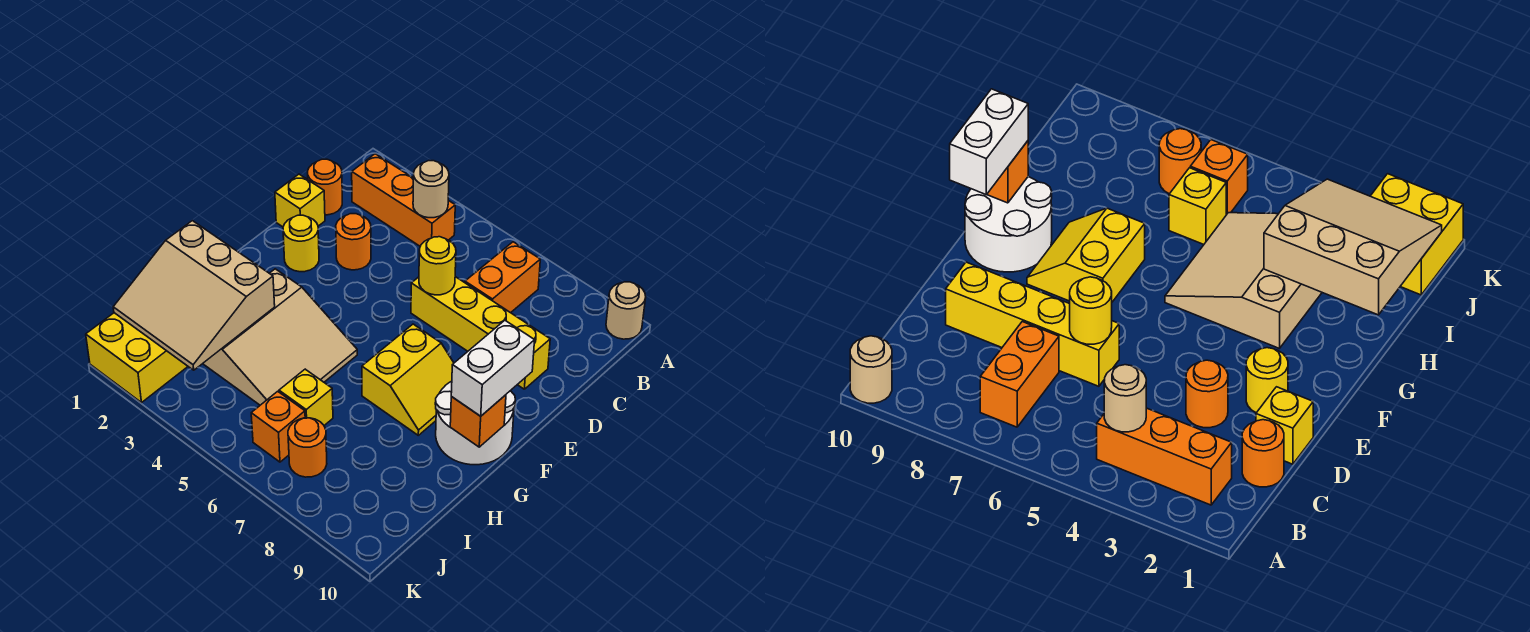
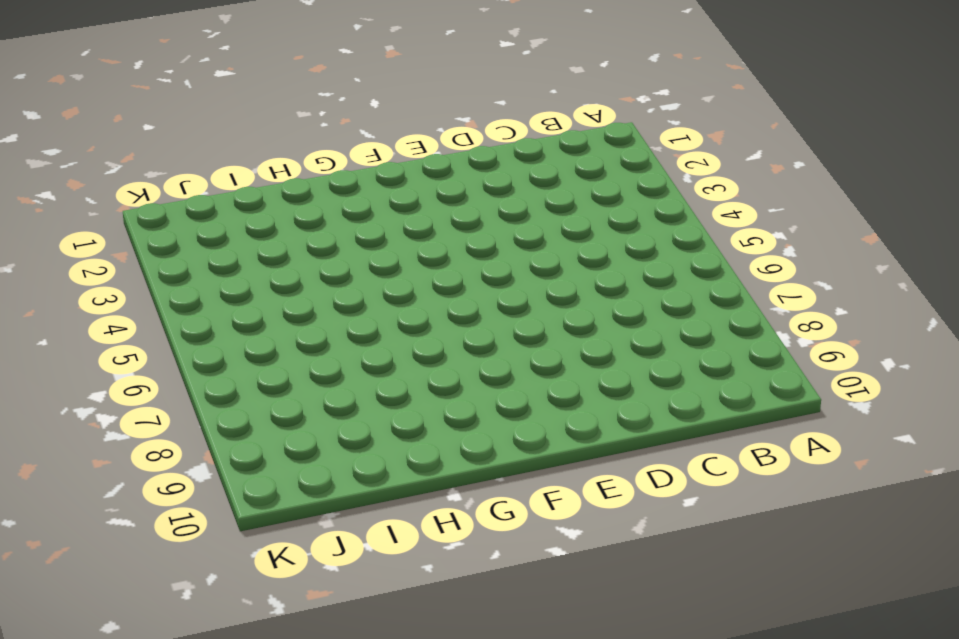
none -> tan 1x1 round brick [606,282,646,339]
none -> orange 1x3 brick [352,154,455,246]
none -> orange 1x2 brick [465,242,540,313]

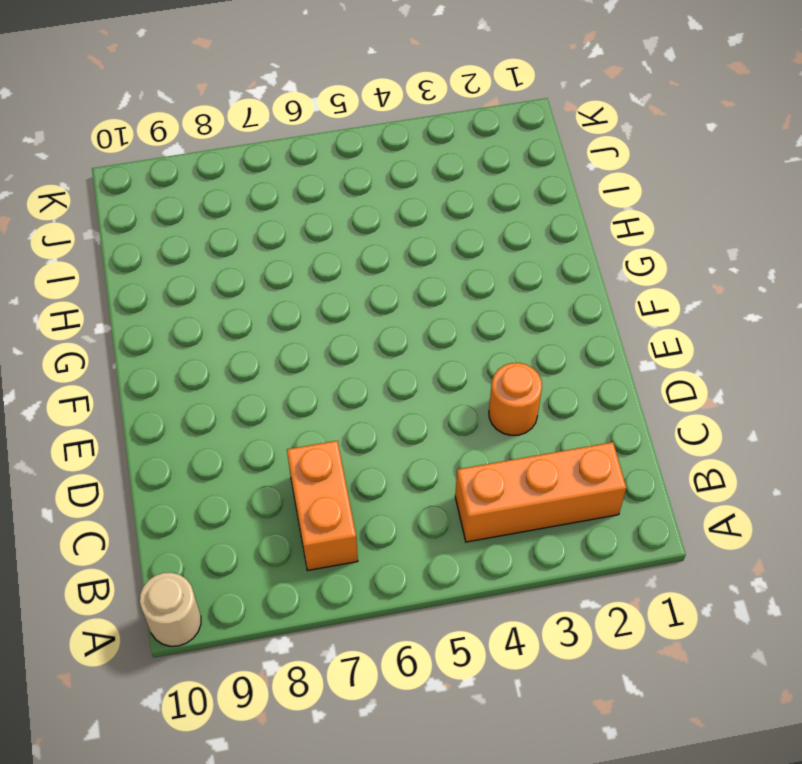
none -> orange 1x1 round brick [308,159,342,215]
none -> yellow 1x1 brick [275,174,325,227]
none -> yellow 1x4 brick [411,277,550,389]

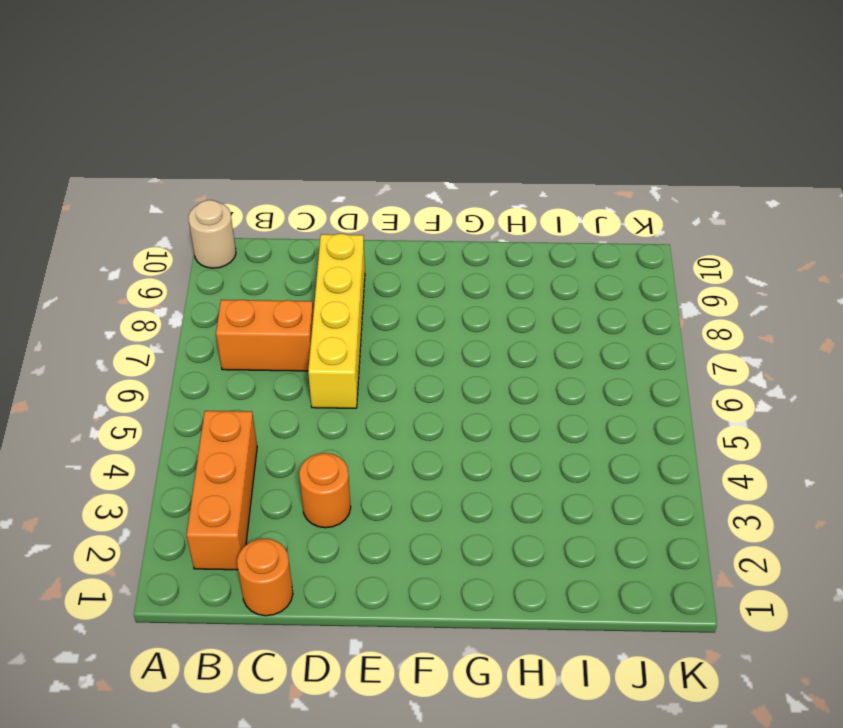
none -> yellow 1x1 brick [275,174,325,227]
none -> yellow 1x1 round brick [283,215,319,272]
none -> yellow 2x2 slope [362,324,454,435]

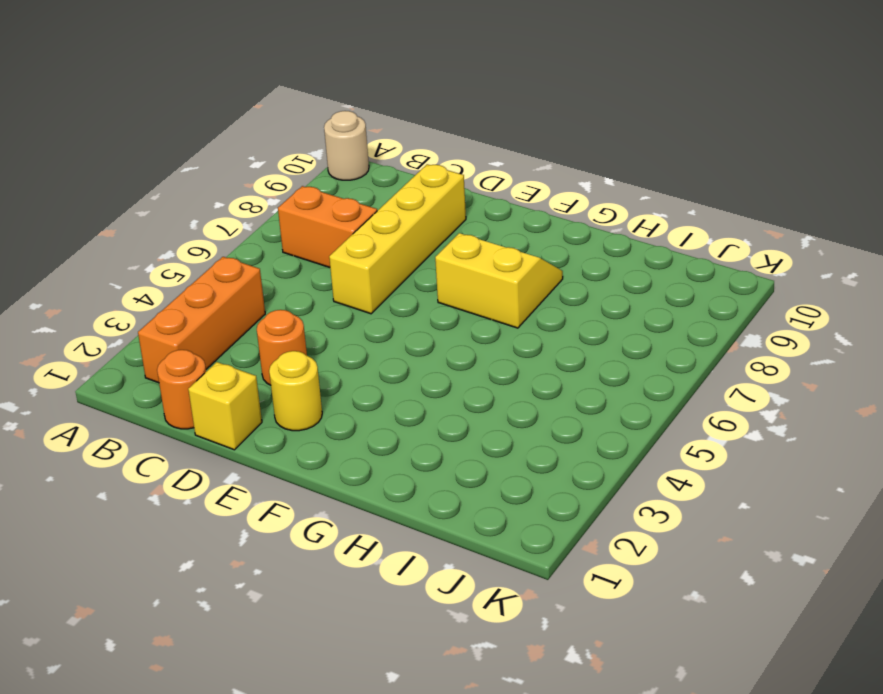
none -> white 2x2 round brick [435,381,515,465]
none -> tan 3x3 slope [203,269,357,405]
none -> yellow 1x1 brick [279,369,333,425]

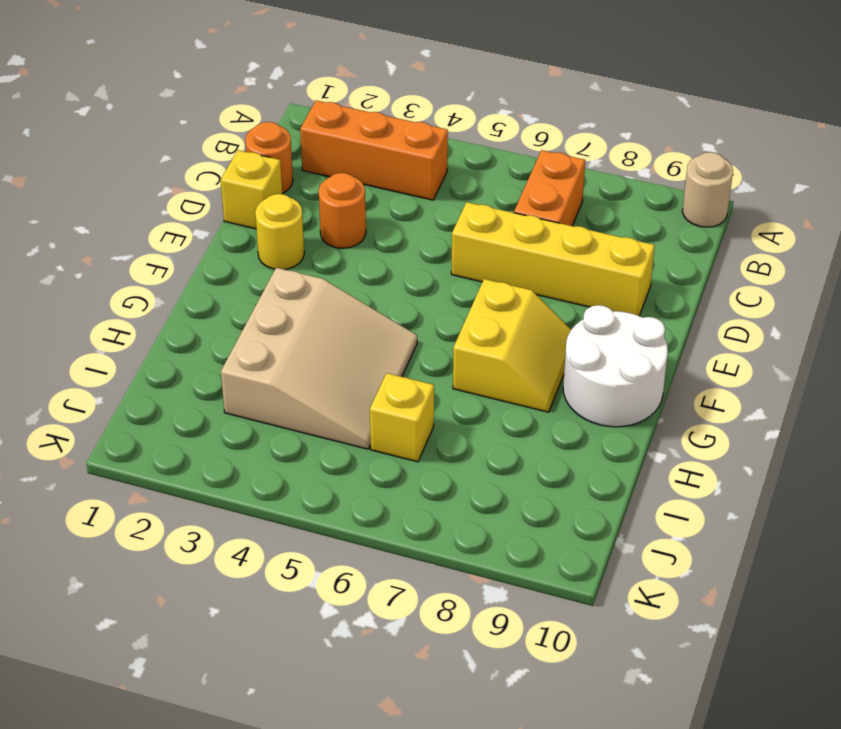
none -> yellow 2x2 brick [86,313,188,402]
none -> orange 1x1 brick [251,391,305,462]
none -> orange 1x1 round brick [288,418,327,477]

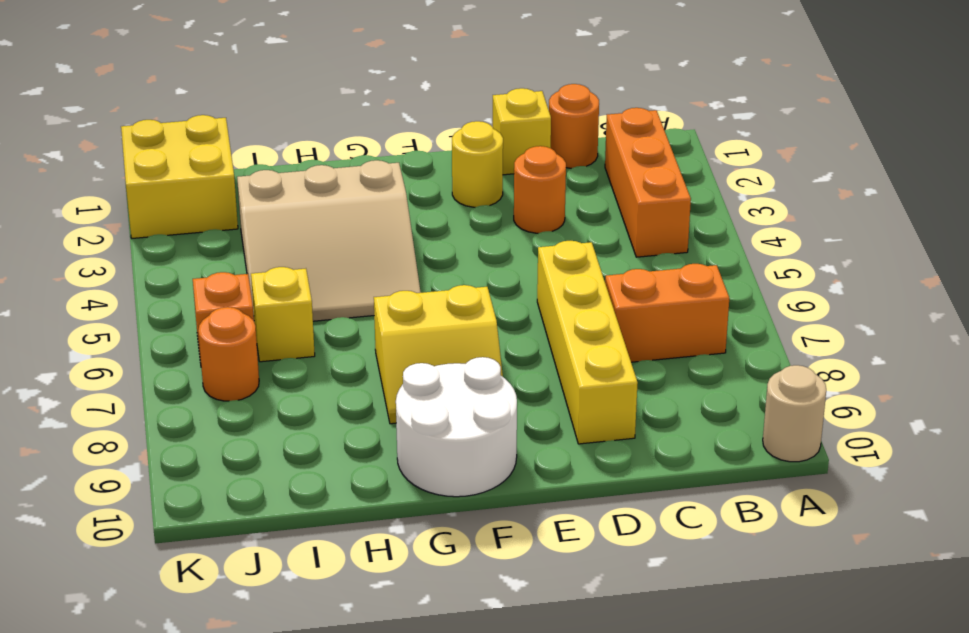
none -> tan 1x1 round brick [413,161,449,218]
none -> yellow 1x1 round brick [419,237,456,295]
none -> orange 1x1 brick [450,395,506,447]

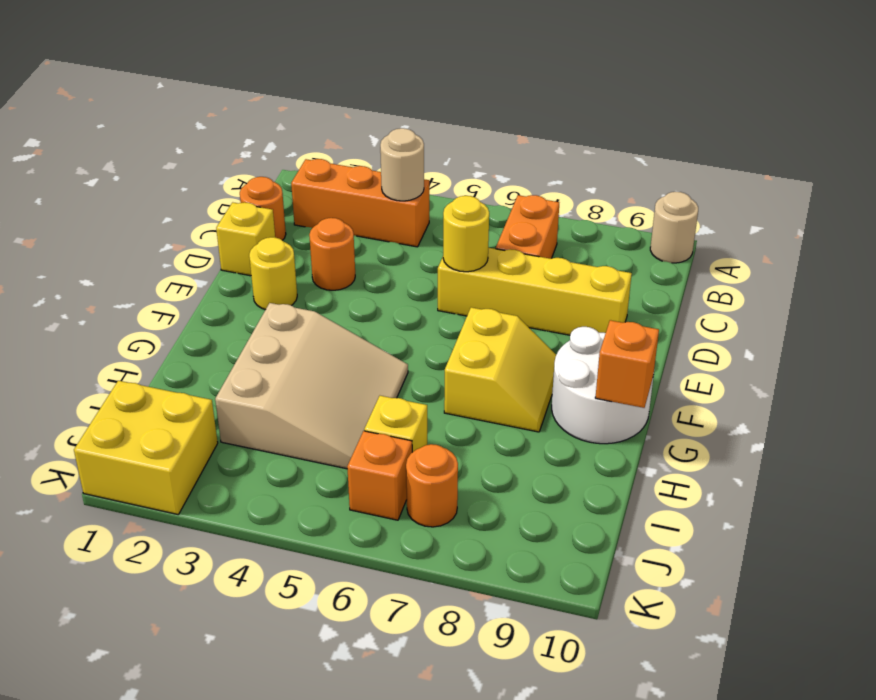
none -> tan 3x3 slope [113,221,275,370]
none -> white 1x2 brick [451,320,535,416]

